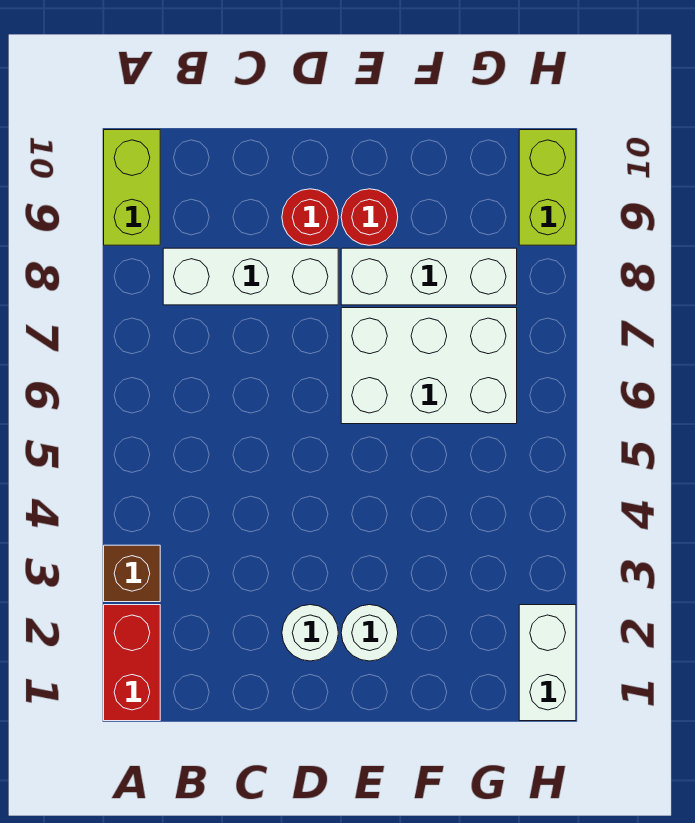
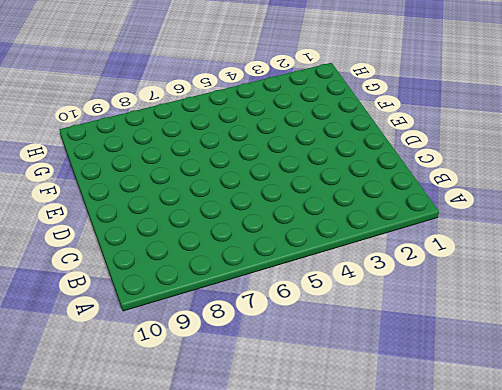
none -> red 1x2 brick [104,605,160,721]
none -> brown 1x1 brick [104,545,160,602]
none -> lime 1x2 brick [104,130,160,245]

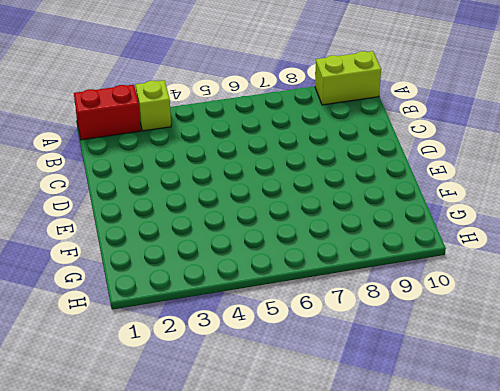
lime 1x1 brick [136,80,171,131] -> brown 1x1 brick [104,545,160,602]
none -> white 1x3 brick [163,248,338,305]
none -> white 1x1 round brick [282,605,338,661]
none -> red 1x1 round brick [282,189,338,245]

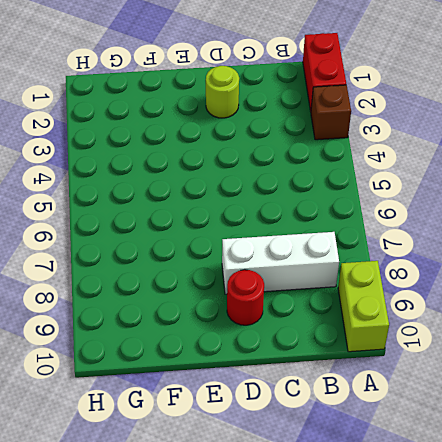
lime 1x1 round brick [206,66,239,118] -> white 1x1 round brick [282,605,338,661]
none -> white 1x1 round brick [341,605,398,661]
none -> white 2x3 brick [341,308,517,424]
none -> white 1x3 brick [341,248,517,305]

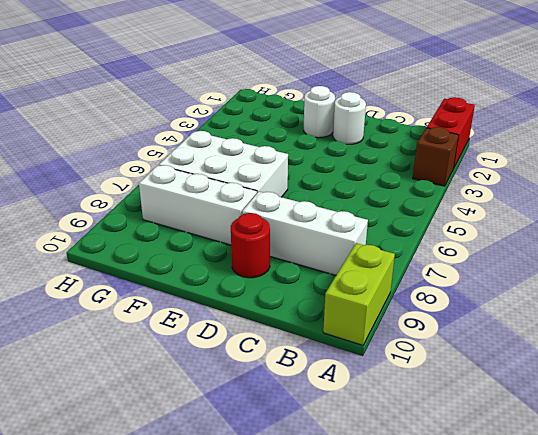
none -> red 1x1 round brick [341,189,398,245]
none -> white 1x2 brick [519,605,576,721]
none -> lime 1x2 brick [519,130,576,245]

